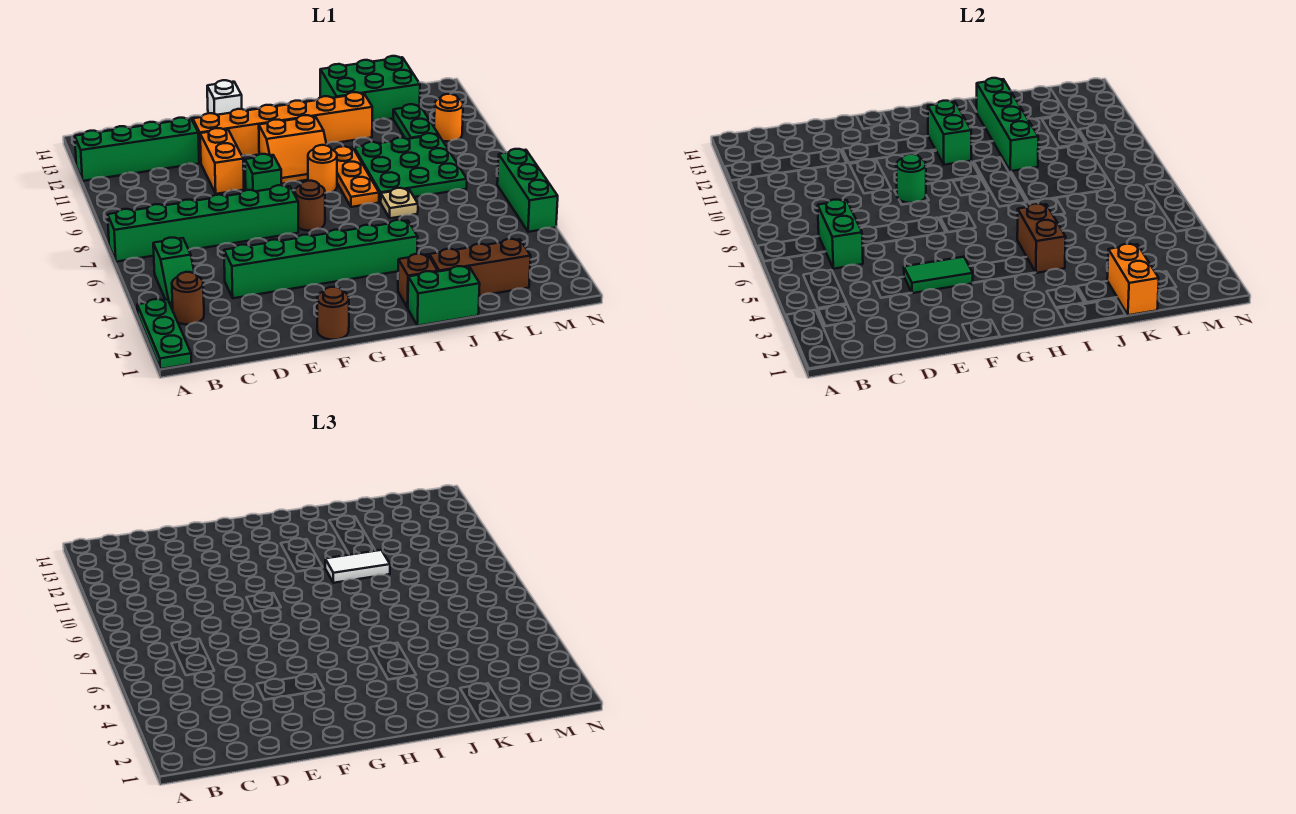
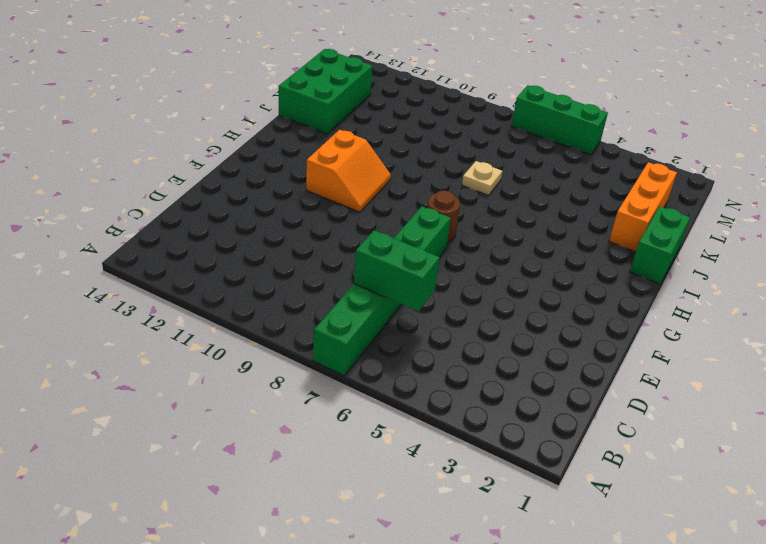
orange 1x3 brick [609,162,677,252] -> brown 1x3 brick [429,239,531,296]
none -> green 1x3 plate [137,299,191,369]
none -> green 1x4 brick [75,118,199,181]
none -> brown 1x1 round brick [172,272,204,325]
none -> green 1x2 slope [153,238,194,308]

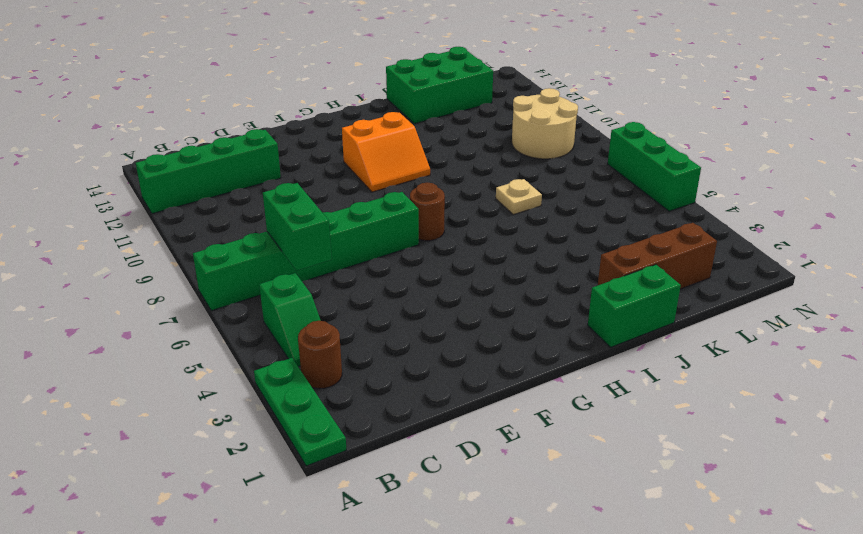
tan 2x2 round brick [512,88,578,159] -> green 3x3 plate [354,133,467,202]
none -> green 1x6 brick [224,220,418,298]
none -> orange 1x2 brick [200,128,244,194]
none -> orange 1x6 brick [193,92,372,163]
none -> brown 1x1 round brick [317,287,349,340]

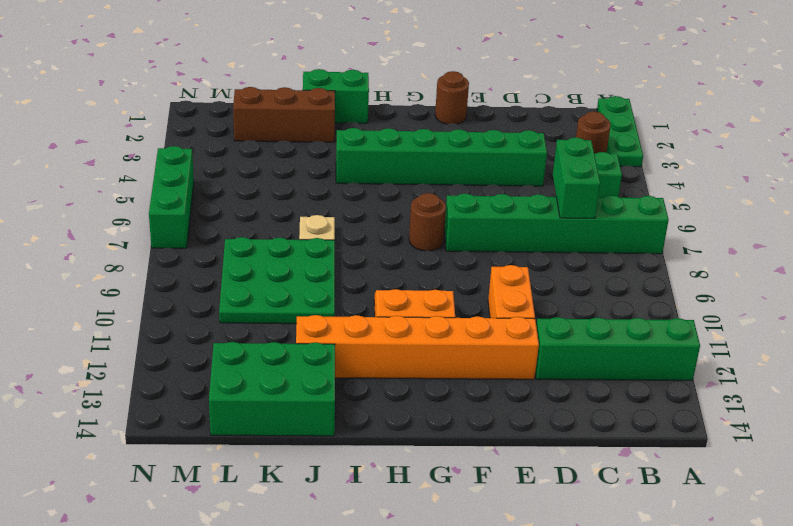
none -> green 1x1 brick [245,154,281,191]
none -> white 1x1 brick [207,80,242,115]
none -> orange 1x1 round brick [308,145,337,193]
none -> brown 1x1 brick [398,254,438,308]

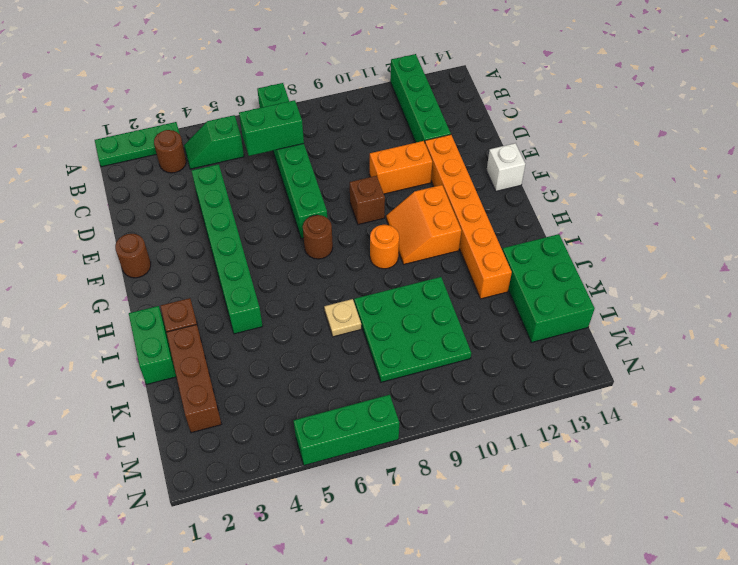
brown 1x1 brick [350,176,385,225] -> green 1x1 brick [245,154,281,191]
none -> orange 1x3 plate [334,146,379,207]
none -> green 1x2 plate [393,104,438,139]
none -> orange 1x1 round brick [434,94,463,142]
none -> green 1x2 tile [904,257,973,293]

